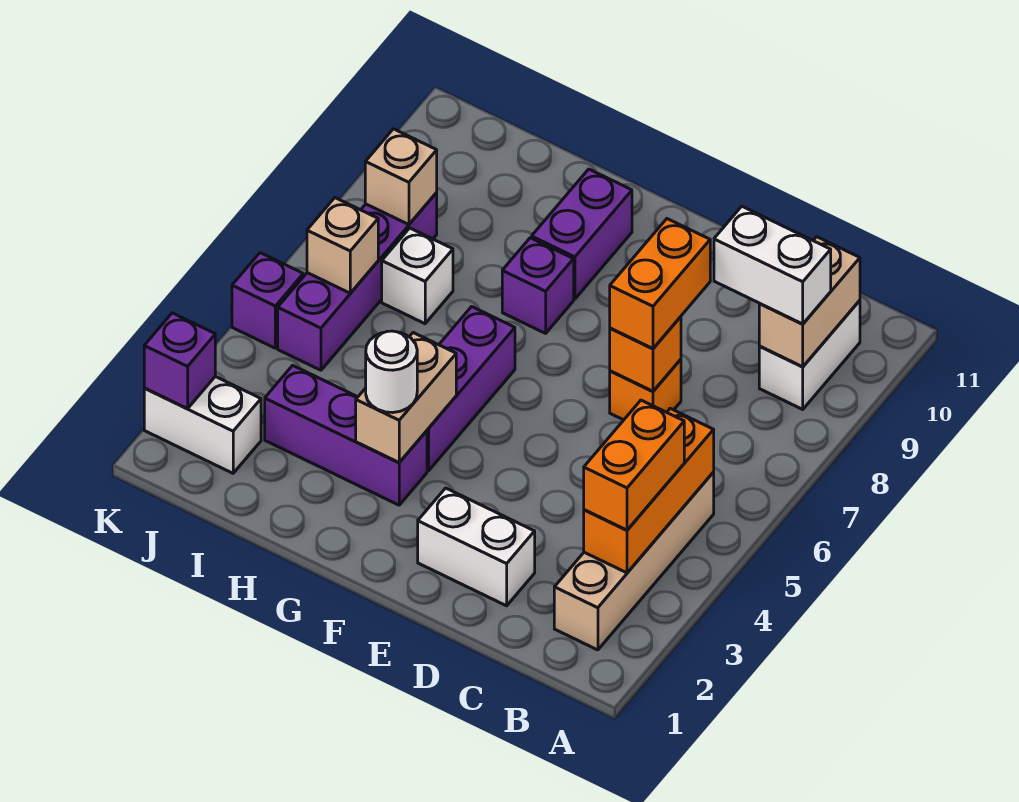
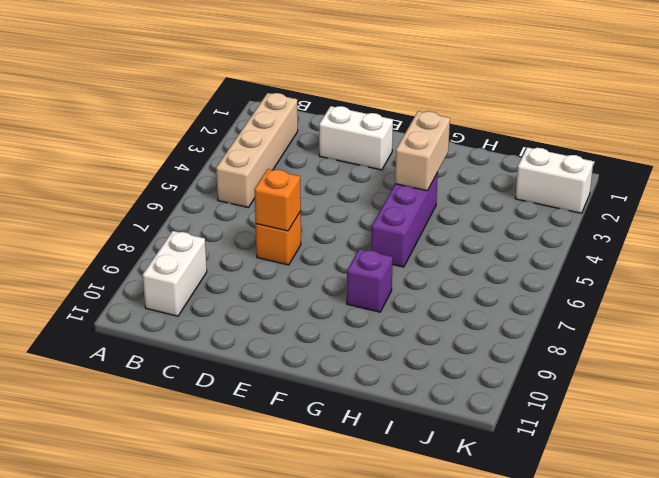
none -> purple 1x3 brick [265,365,427,505]
none -> purple 1x2 brick [532,169,632,299]
none -> white 1x1 brick [382,228,453,324]

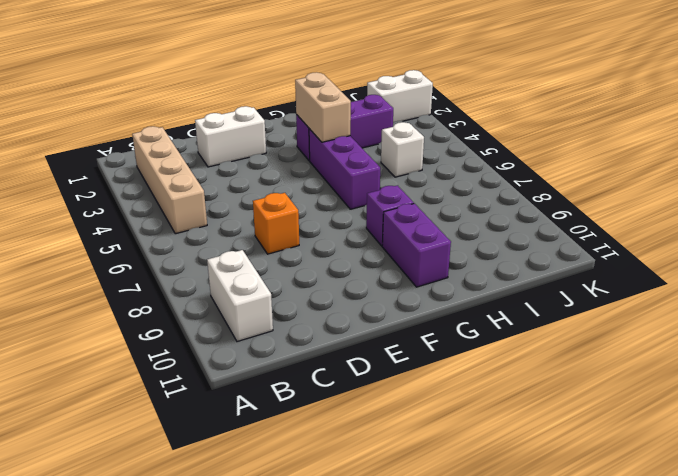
white 1x1 brick [381,122,424,177] -> white 1x1 brick moved to [382,228,453,324]
none -> purple 1x4 brick [278,193,437,370]
none -> purple 1x1 brick [232,253,303,348]
none -> orange 1x3 brick [584,409,714,573]

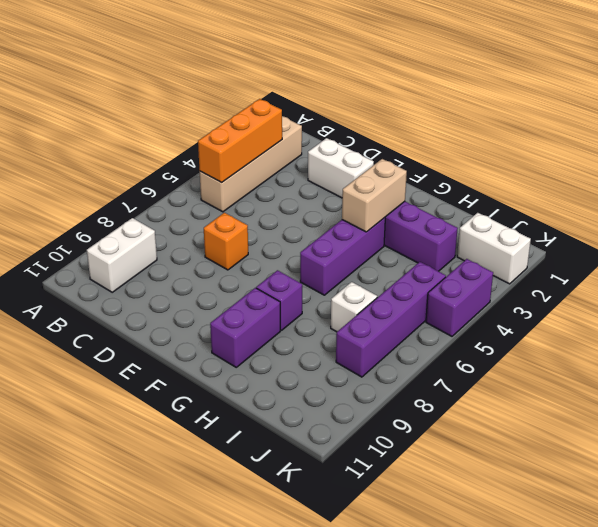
purple 1x2 brick [426,259,493,336] -> purple 1x1 brick [232,253,303,348]
none -> tan 1x2 brick [759,237,860,367]
none -> orange 1x1 brick [610,317,681,391]
none -> tan 1x1 brick [307,198,378,293]

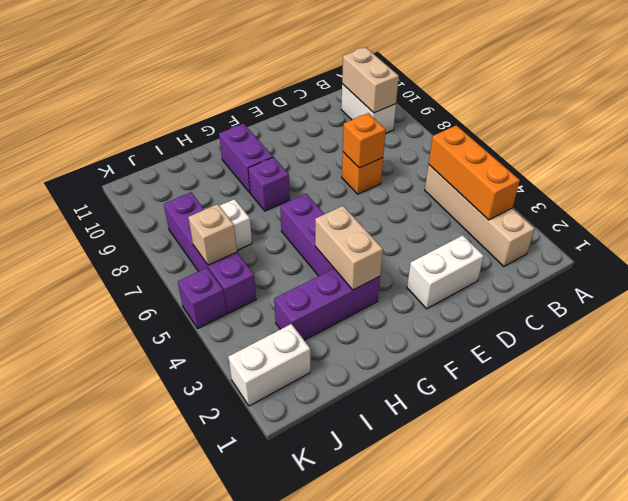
none -> tan 1x1 brick [365,129,437,225]
none -> purple 1x1 brick [144,313,215,409]
none -> orange 1x2 brick [584,400,684,530]

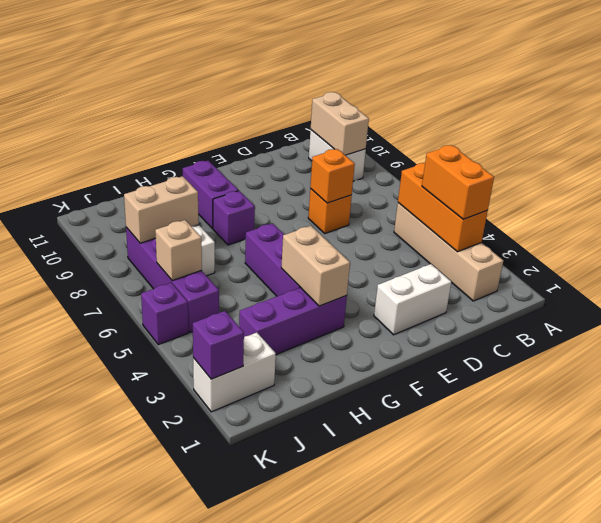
tan 1x2 brick [124,176,198,243] -> tan 1x1 brick [365,129,437,225]
none -> white 1x2 brick [714,206,831,324]
none -> orange 1x2 brick [610,219,710,349]
none -> white 1x1 round brick [366,331,417,413]

